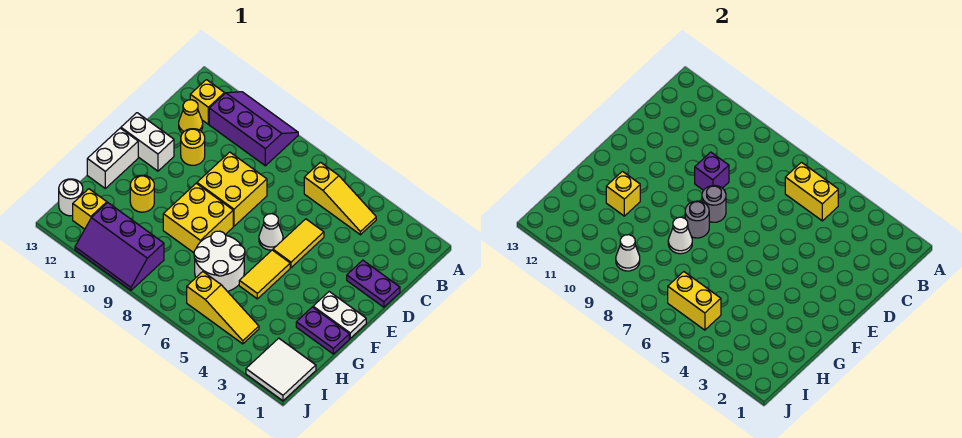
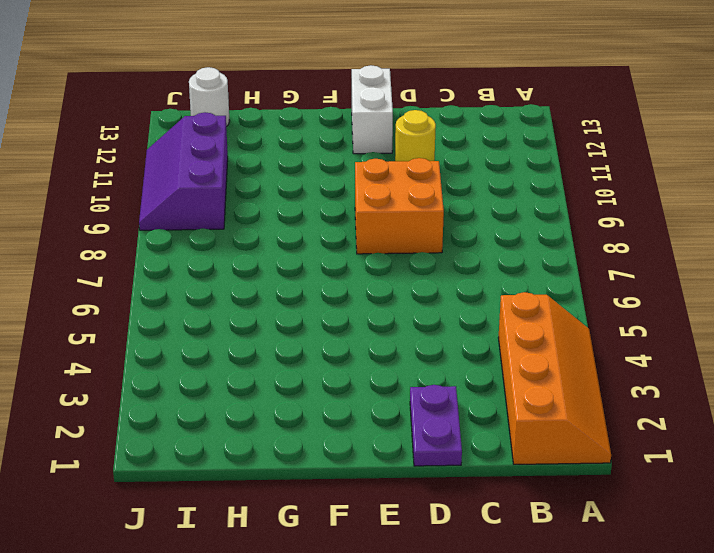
orange 2x4 slope [498,292,611,464] -> yellow 1x3 slope [304,162,376,235]
orange 2x2 brick [355,158,444,254] -> yellow 2x2 brick [197,152,267,226]
none -> purple 2x3 slope [209,92,298,166]
none -> yellow 1x1 brick [190,80,224,124]
none -> yellow 1x1 cone [179,100,203,133]
none -> yellow 1x2 tile [273,219,324,268]

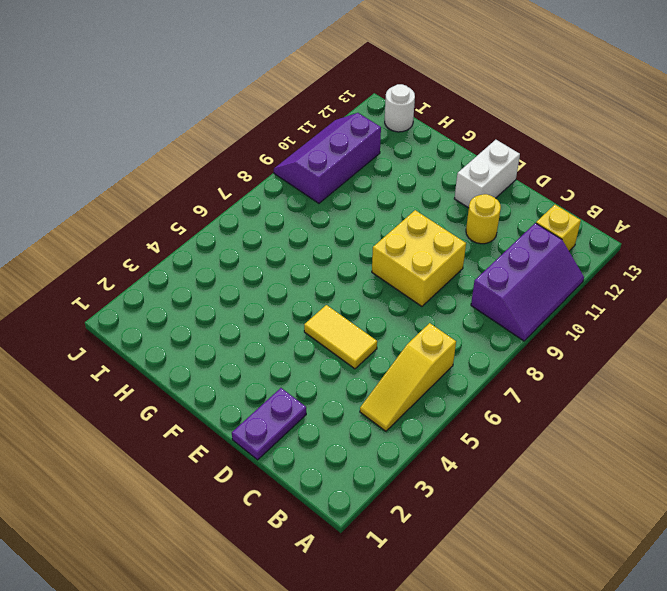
none -> yellow 1x1 cone [179,100,203,133]
none -> white 1x1 cone [259,214,283,250]
none -> white 1x2 plate [313,292,366,338]
none -> yellow 1x2 tile [239,250,290,299]

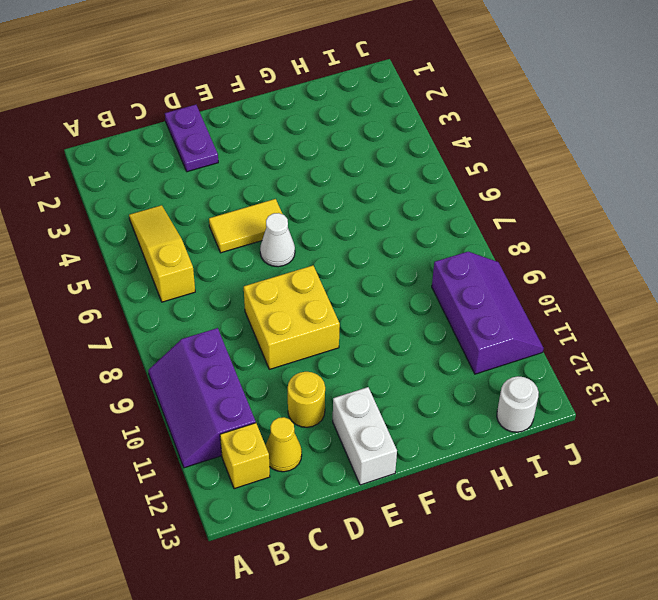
none -> white 1x2 plate [313,292,366,338]
none -> yellow 1x2 tile [239,250,290,299]
none -> yellow 2x2 brick [163,183,233,253]
none -> white 1x2 brick [87,128,138,188]

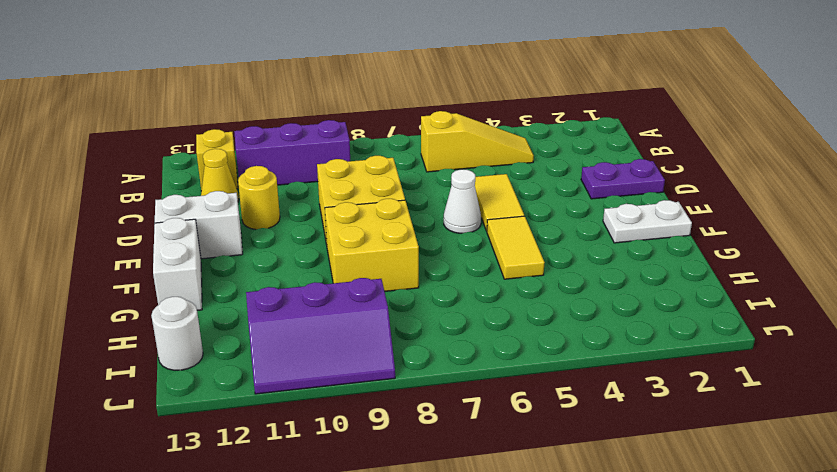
none -> purple 1x2 plate [296,307,349,354]
none -> white 2x2 round brick [194,231,245,291]
none -> yellow 1x1 round brick [130,175,154,212]
none -> white 2x2 tile [246,338,316,401]

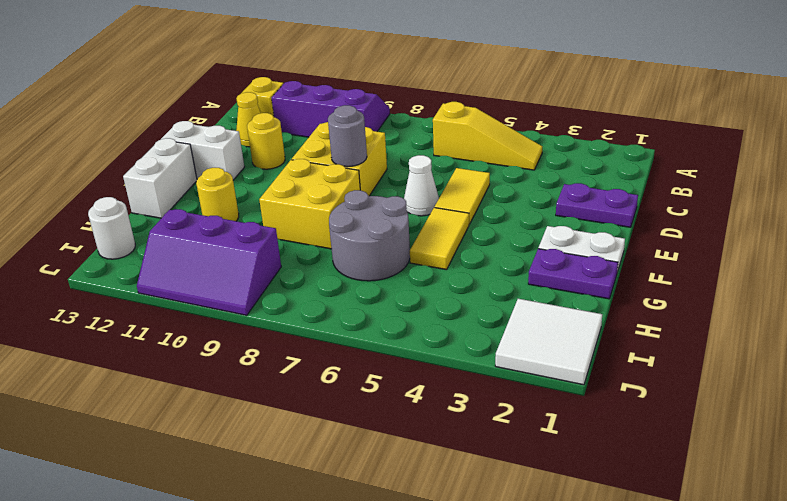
grey 2x2 round brick [329,190,410,281] -> white 2x2 round brick [194,231,245,291]
none -> yellow 1x3 slope [187,272,259,344]
none -> yellow 1x1 brick [73,189,107,229]
none -> yellow 1x2 brick [785,162,838,221]
none -> purple 1x1 brick [695,152,729,190]

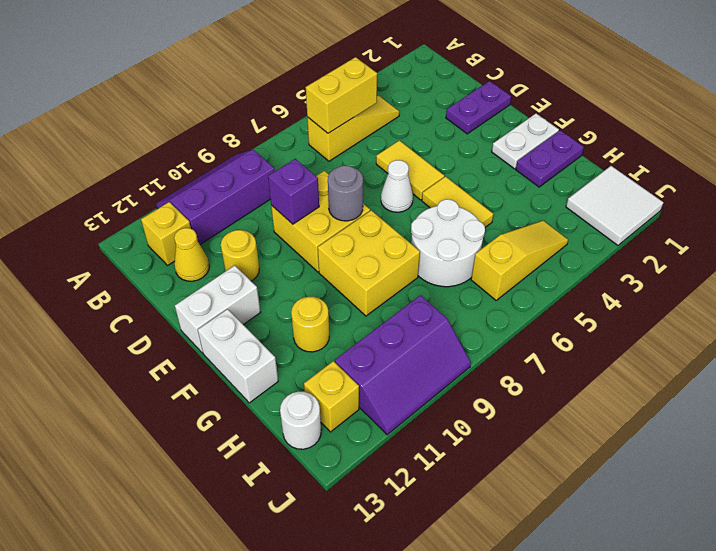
none -> grey 1x1 round brick [685,201,709,238]
none -> white 1x1 cone [668,217,692,254]
none -> yellow 1x1 brick [606,171,640,216]
none -> yellow 1x2 brick [668,272,721,330]

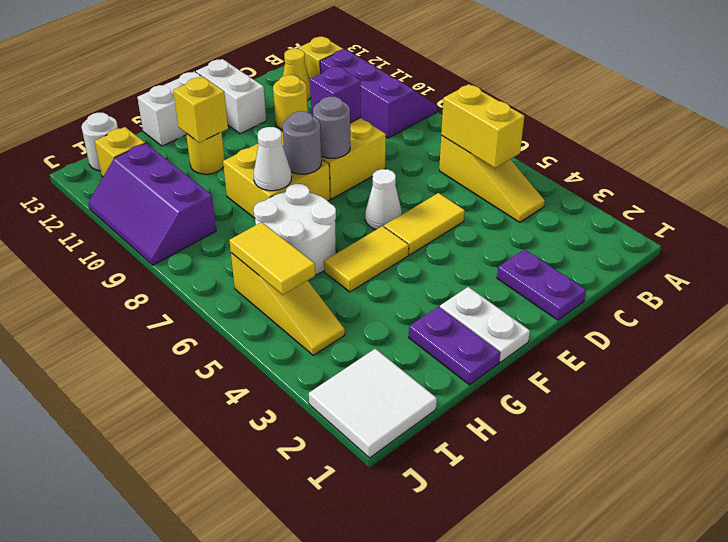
yellow 1x2 tile [229,222,315,295] -> yellow 1x2 brick [668,272,721,330]
none -> white 1x1 cone [616,235,640,271]

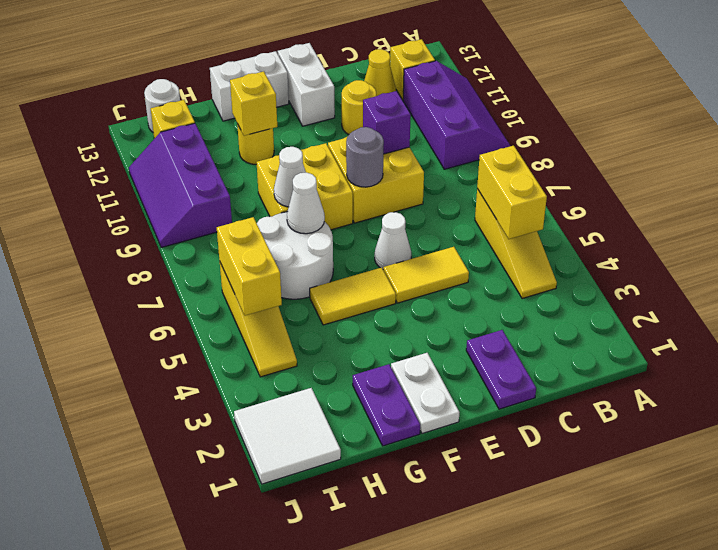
white 1x1 cone [287,173,325,234] -> white 1x1 cone moved to [616,235,640,271]
none -> grey 1x1 round brick [685,201,709,238]

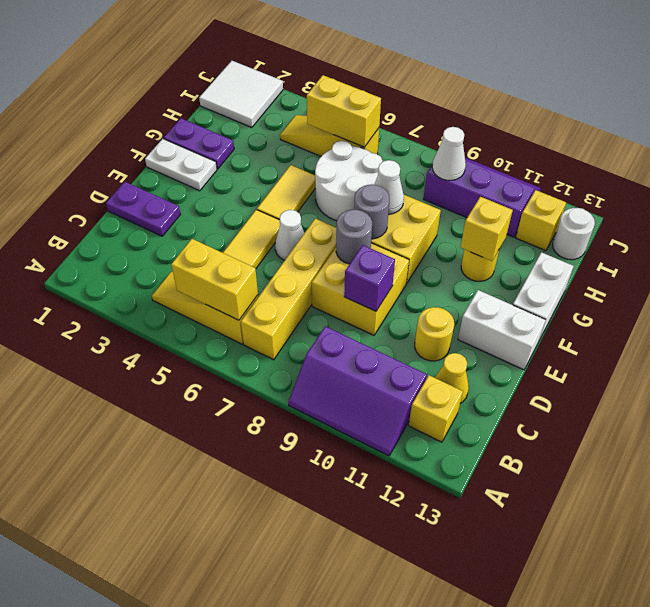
yellow 1x4 brick [241,219,337,360] -> none

